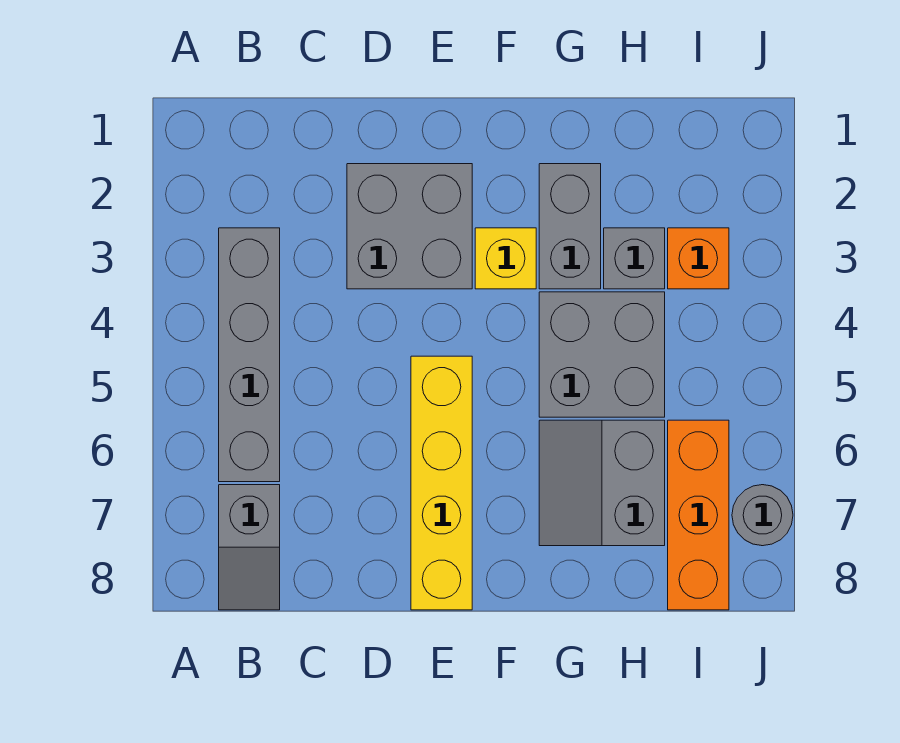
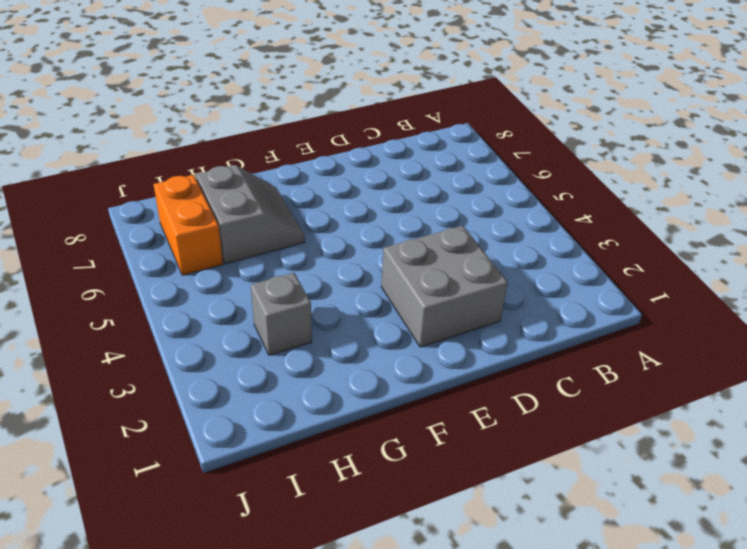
orange 1x2 brick [153,175,223,275] -> orange 1x3 brick [668,420,729,610]
none -> grey 1x4 brick [219,228,280,482]
none -> grey 1x2 slope [219,485,280,610]
none -> yellow 1x4 brick [411,356,472,610]

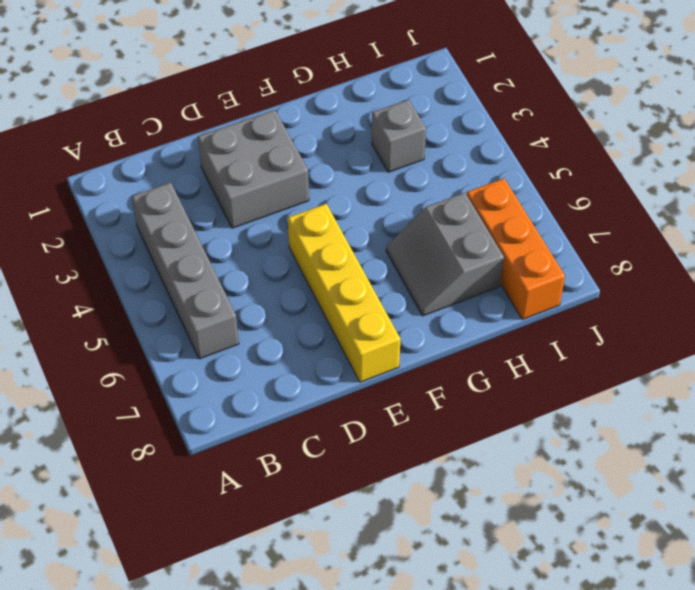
none -> grey 1x2 slope [219,485,280,610]
none -> yellow 1x1 brick [475,228,536,289]
none -> grey 1x2 brick [539,164,601,289]

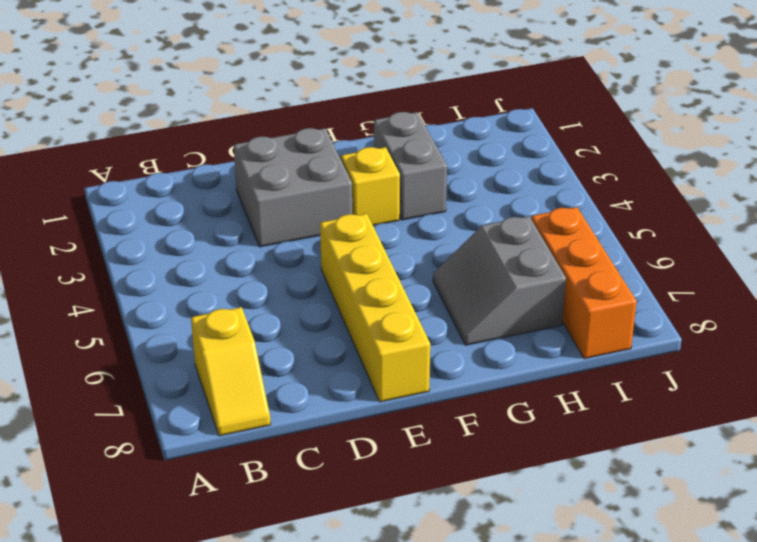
yellow 1x2 slope [191,307,271,436] -> grey 1x2 slope [219,485,280,610]
none -> grey 1x4 brick [219,228,280,482]
none -> grey 2x2 brick [539,292,665,417]
none -> grey 1x1 brick [604,228,665,289]

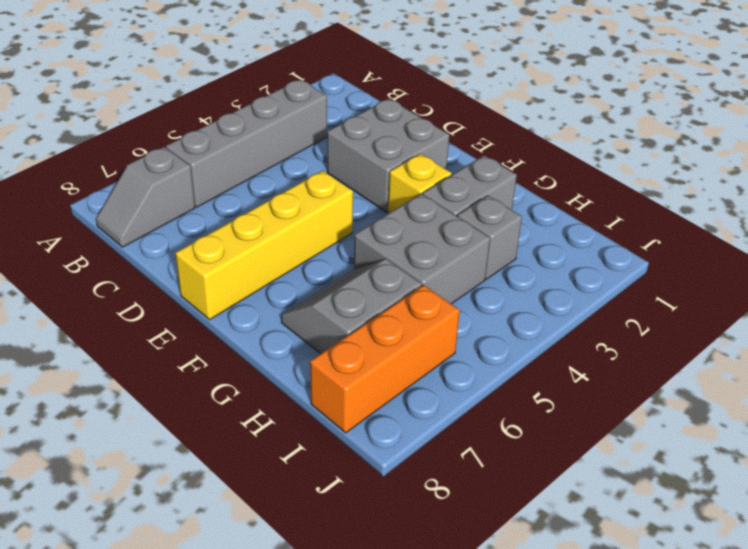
none -> orange 1x1 brick [668,228,729,289]
none -> grey 1x1 round brick [732,485,793,546]

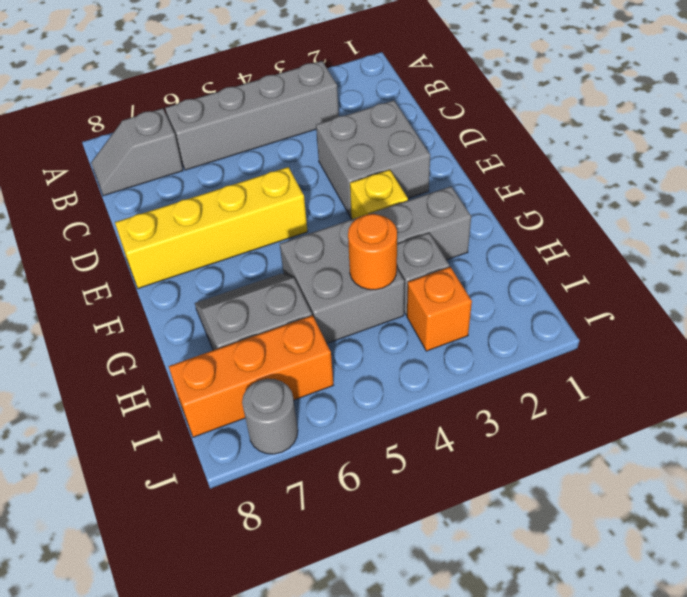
orange 1x1 round brick [348,214,397,290] -> none

